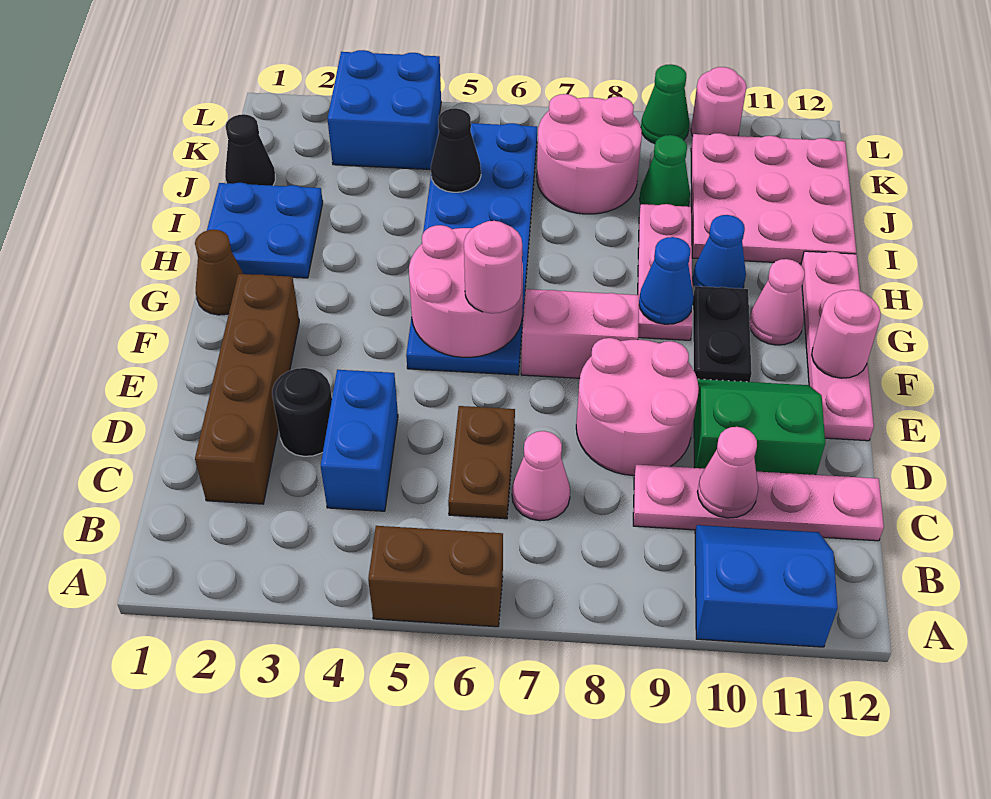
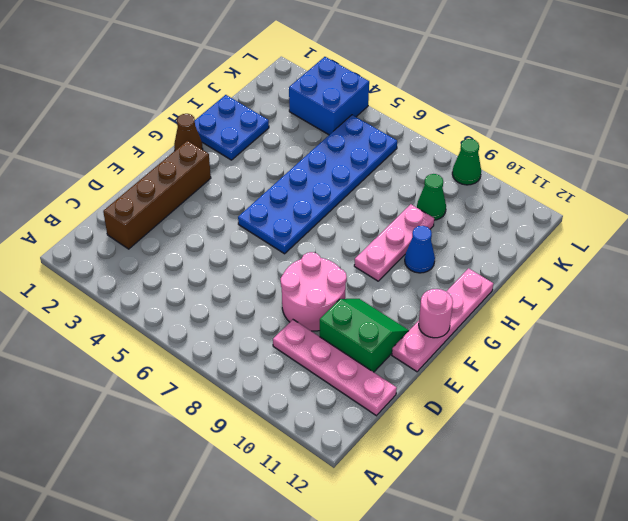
none -> brown 1x2 brick [368,526,503,627]
none -> blue 2x2 slope [695,525,838,647]
none -> blue 1x2 brick [321,370,398,511]
none -> brown 1x2 plate [448,406,515,519]

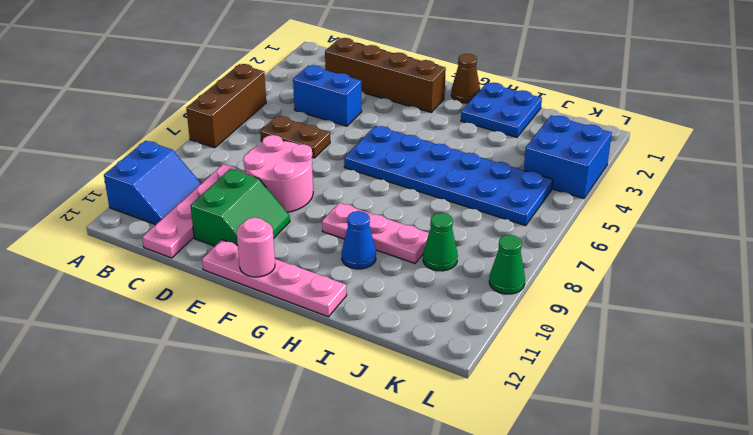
brown 1x3 brick [186,64,266,148] -> brown 1x2 brick [368,526,503,627]
none -> pink 1x1 cone [512,431,570,521]
none -> black 1x1 round brick [272,368,332,456]
none -> pink 1x2 brick [521,289,639,378]
none -> black 1x2 plate [693,286,752,382]

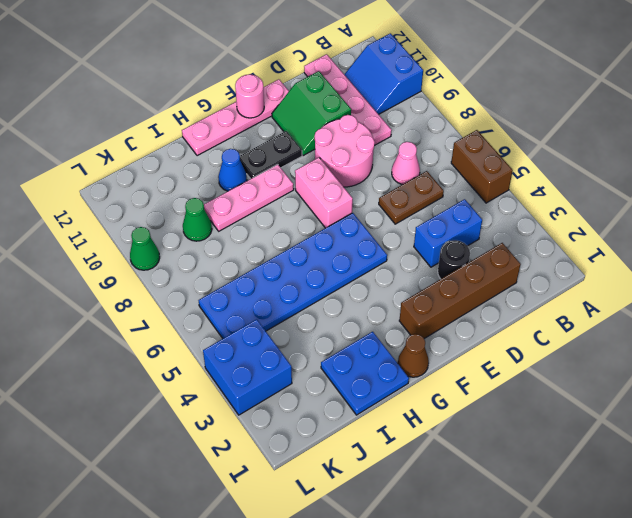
none -> pink 1x1 cone [749,259,805,345]
none -> pink 3x3 plate [691,133,856,264]
none -> black 1x1 cone [225,114,275,186]
none -> pink 2x2 round brick [537,94,642,214]

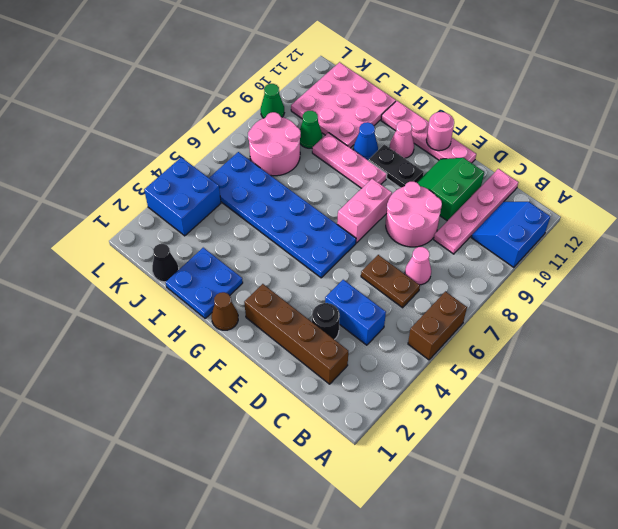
none -> pink 1x1 round brick [691,67,747,136]
none -> pink 1x1 cone [697,427,758,518]
none -> pink 2x2 round brick [409,225,523,357]
none -> blue 1x1 cone [639,237,694,324]

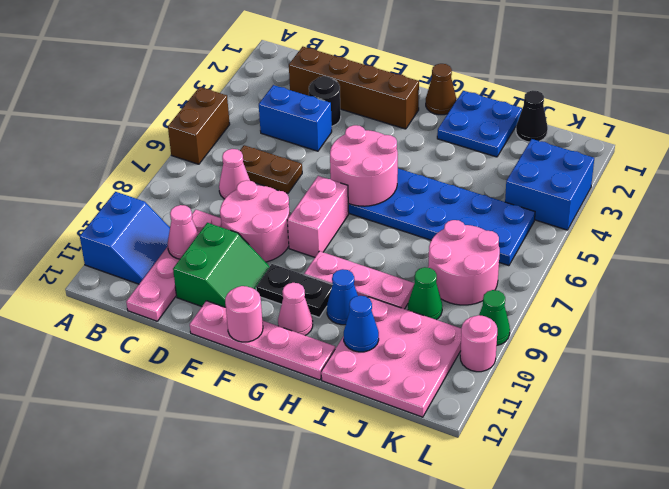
blue 1x1 cone [344,296,379,352] -> blue 1x1 cone moved to [639,237,694,324]
none -> black 1x1 cone [431,108,481,192]
none -> pink 1x1 round brick [464,221,522,313]

